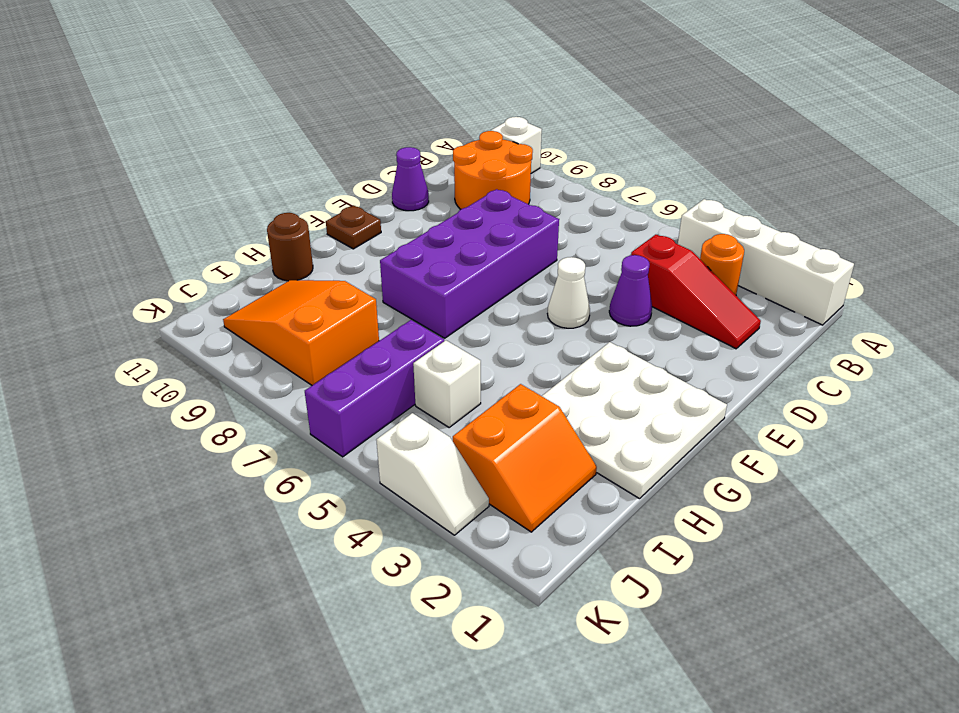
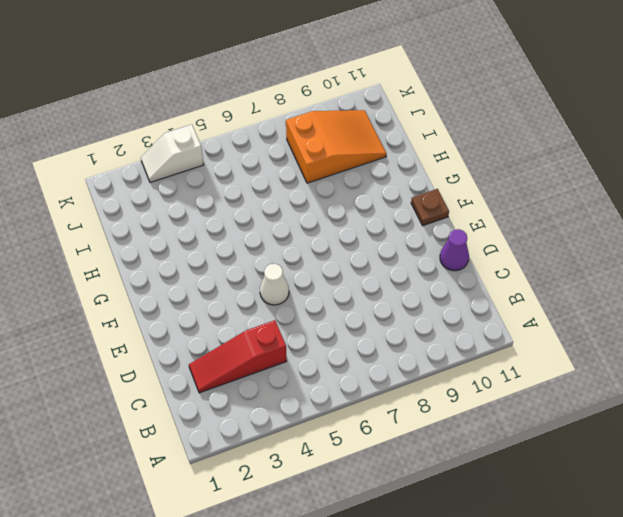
none -> white 1x4 brick [678,199,854,325]
none -> white 1x1 brick [491,117,542,173]
none -> orange 1x1 round brick [700,234,744,295]

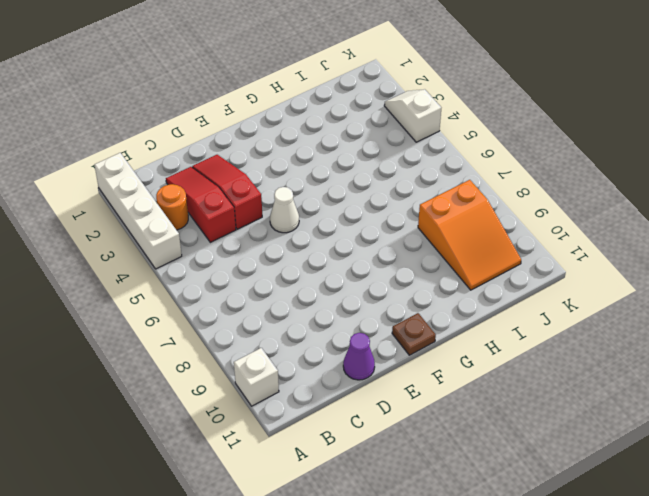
red 1x3 slope [192,155,262,229] -> purple 1x1 cone [609,255,652,326]
none -> orange 2x2 round brick [453,131,533,209]
none -> purple 2x4 brick [380,189,559,338]
none -> white 3x3 plate [542,342,727,499]

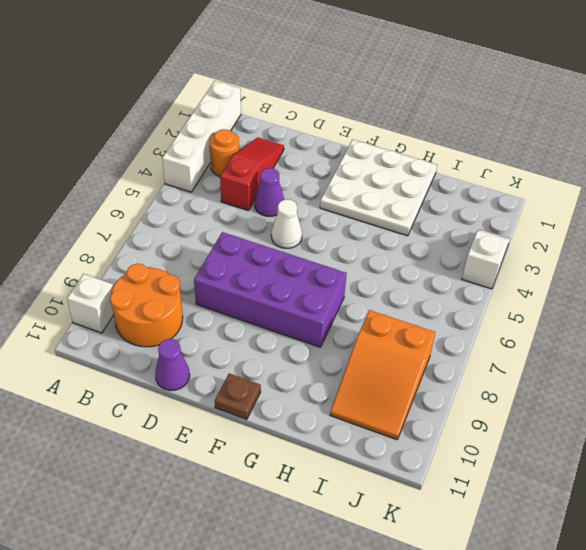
none -> brown 1x1 round brick [267,213,313,281]
none -> orange 2x2 slope [453,384,597,532]
none -> white 1x1 brick [413,340,481,427]

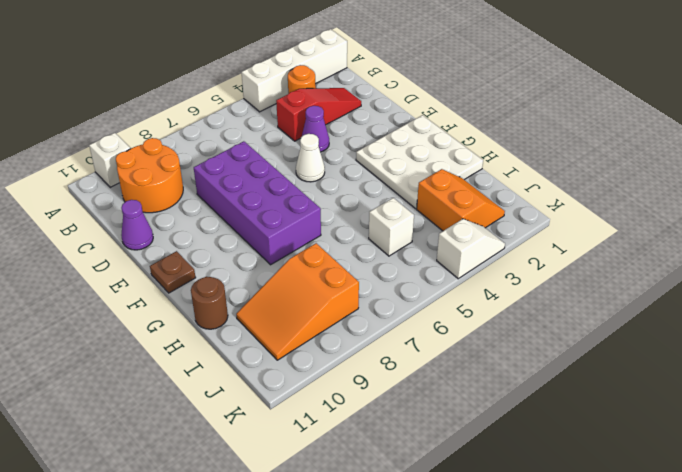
none -> purple 1x3 brick [305,320,444,457]

